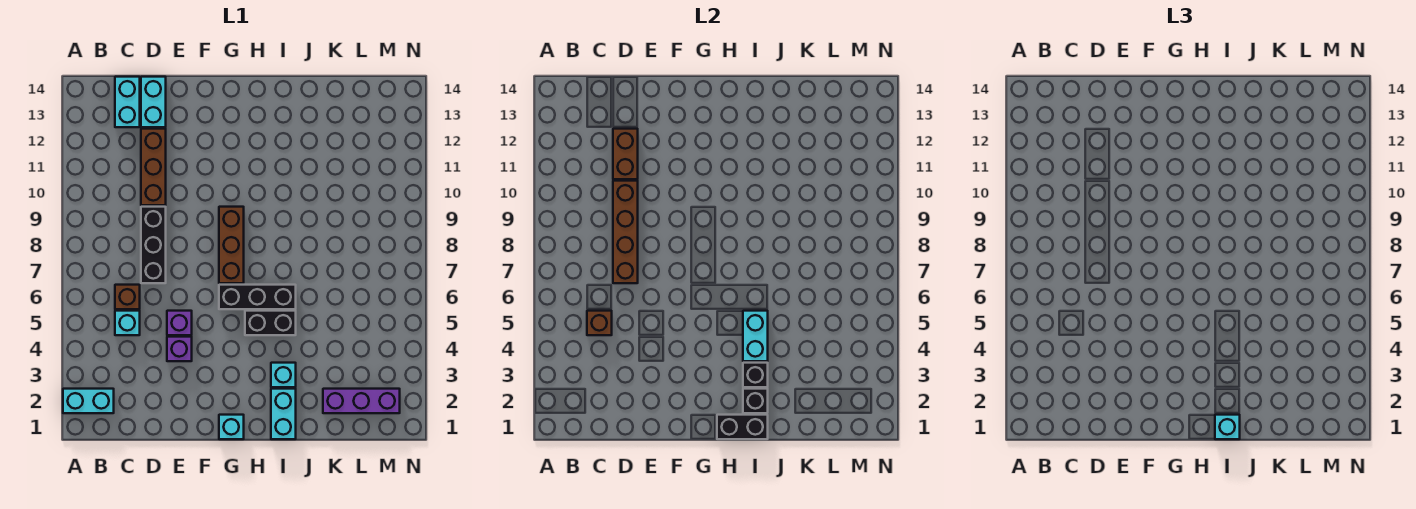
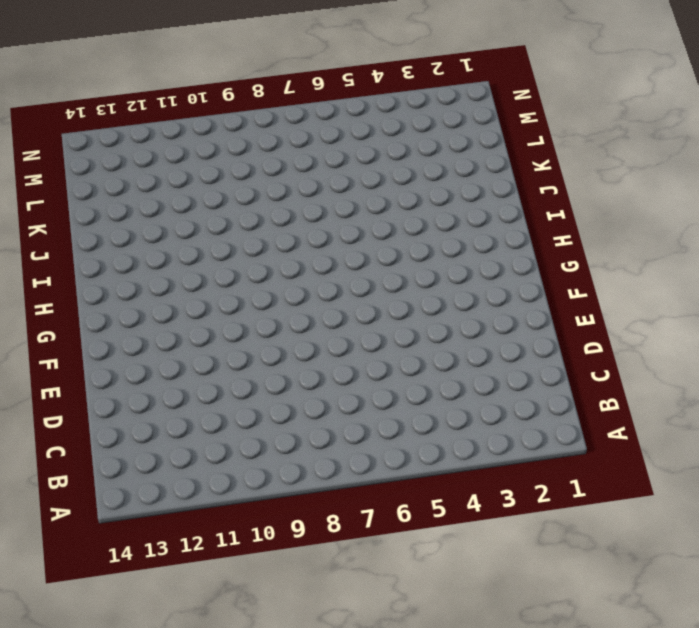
none -> cyan 1x2 brick [63,389,114,413]
none -> cyan 1x1 brick [115,311,140,335]
none -> brown 1x1 brick [115,285,140,309]

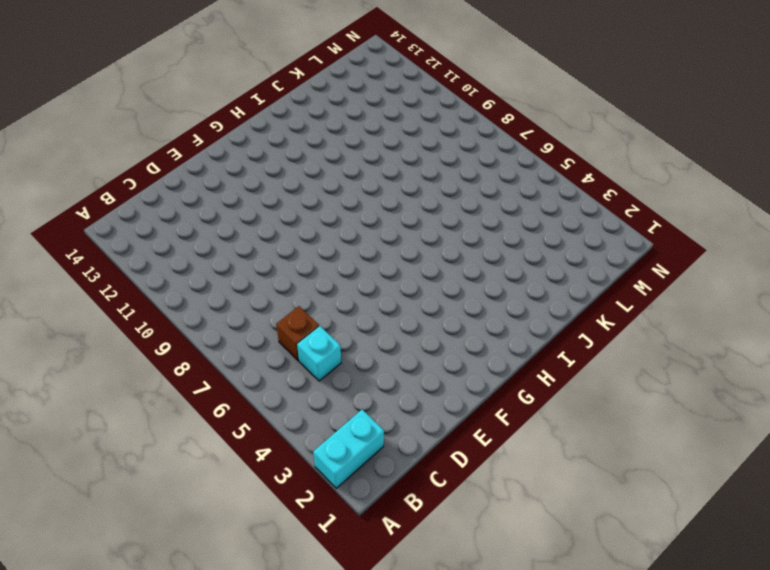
none -> cyan 1x2 brick [115,77,140,127]
none -> black 1x3 brick [141,207,166,283]
none -> brown 1x3 brick [141,129,166,205]

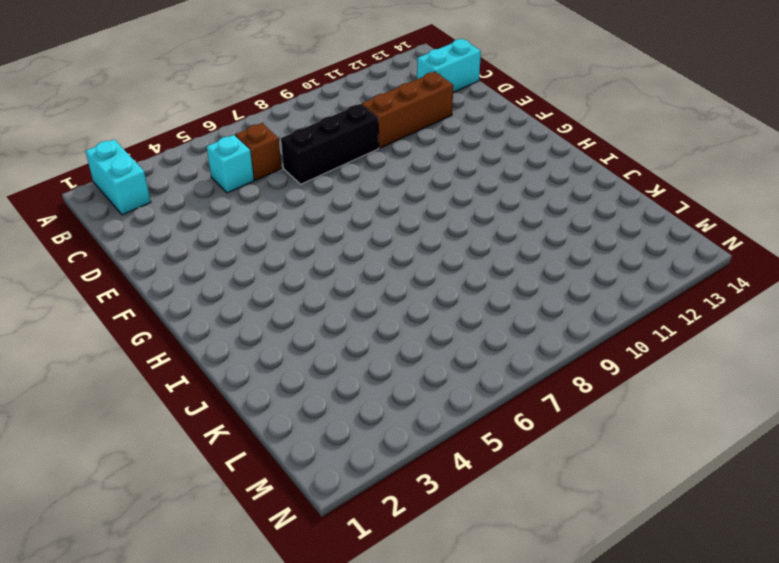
none -> cyan 1x2 brick [141,77,166,127]
none -> purple 1x1 brick [167,337,192,361]
none -> purple 1x1 brick [167,311,192,335]

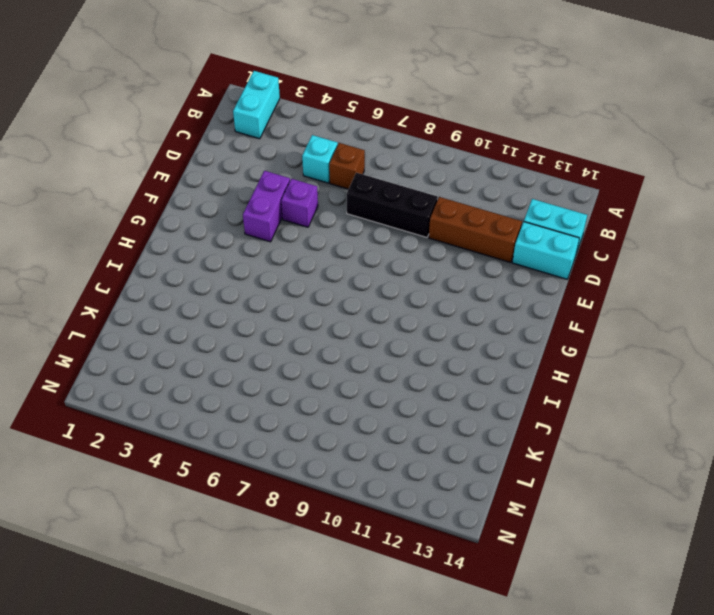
purple 1x2 brick [243,171,290,242] -> purple 1x1 brick [167,337,192,361]
none -> cyan 1x1 brick [219,415,244,439]
none -> black 1x3 brick [219,285,296,309]
none -> brown 1x3 brick [219,207,244,283]

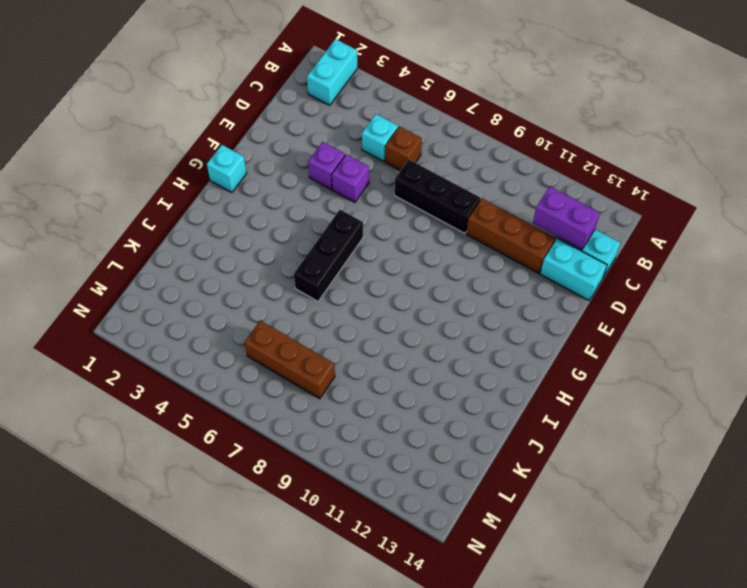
purple 1x2 brick [533,187,600,250] -> none
brown 1x3 brick [244,321,335,399] -> brown 1x3 brick moved to [219,207,244,283]
none -> black 1x2 brick [245,311,296,335]
none -> cyan 1x2 brick [271,389,296,439]
none -> cyan 1x1 brick [271,363,296,387]

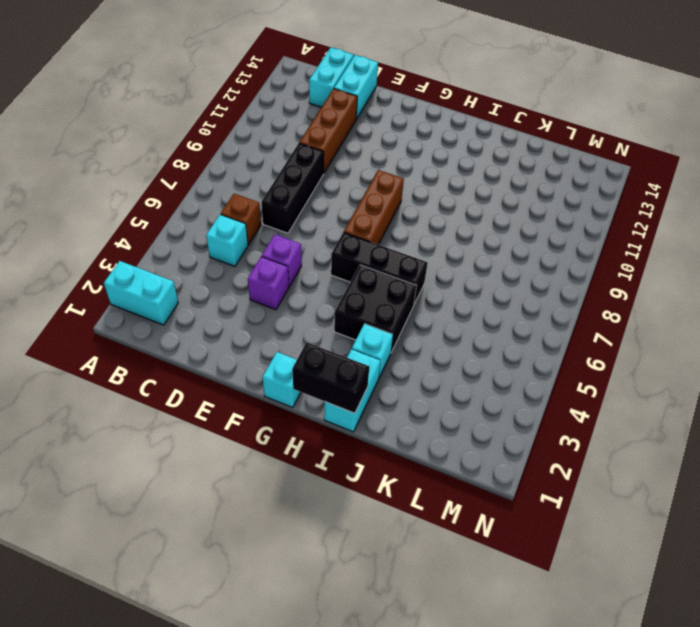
black 2x2 brick [334,265,416,352] -> black 1x2 brick [245,311,296,335]
none -> purple 1x3 brick [323,389,400,413]
none -> brown 1x1 brick [587,311,612,335]
none -> brown 1x4 brick [613,181,638,283]

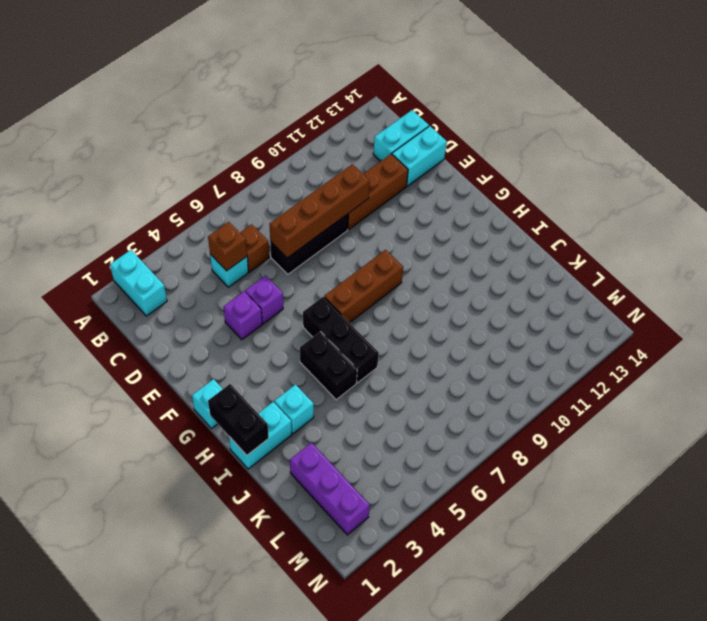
none -> brown 1x2 brick [613,129,638,179]
none -> black 1x1 brick [743,389,768,413]
none -> black 1x1 brick [743,363,768,387]

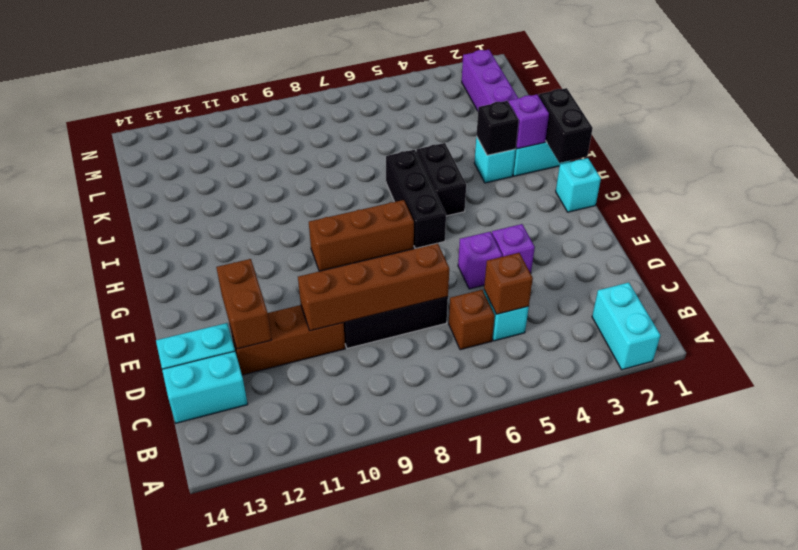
brown 1x2 brick [216,259,271,349] -> brown 1x2 brick turned to [613,129,638,179]
purple 1x1 brick [509,95,549,149] -> black 1x1 brick [743,389,768,413]
none -> cyan 1x2 brick [743,311,768,361]
none -> cyan 1x1 brick [1215,415,1240,439]

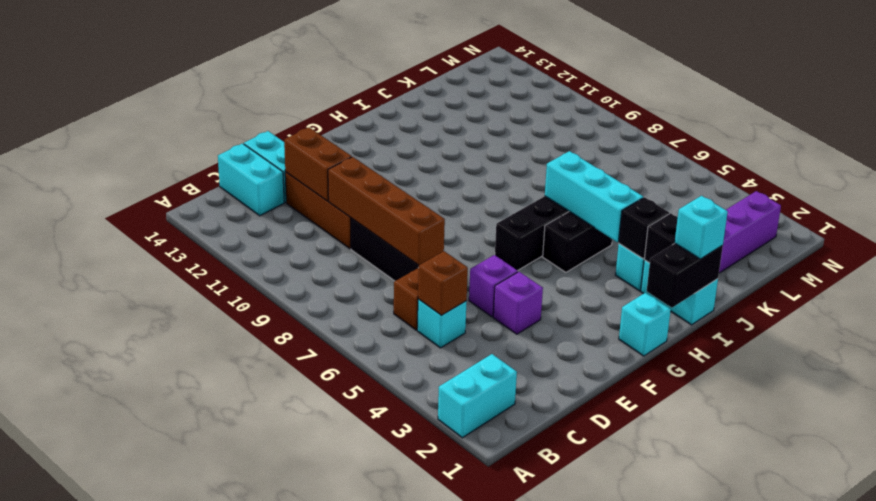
cyan 1x3 brick [545,151,643,242] -> cyan 1x2 brick [743,311,768,361]
none -> brown 1x3 brick [219,207,244,283]

